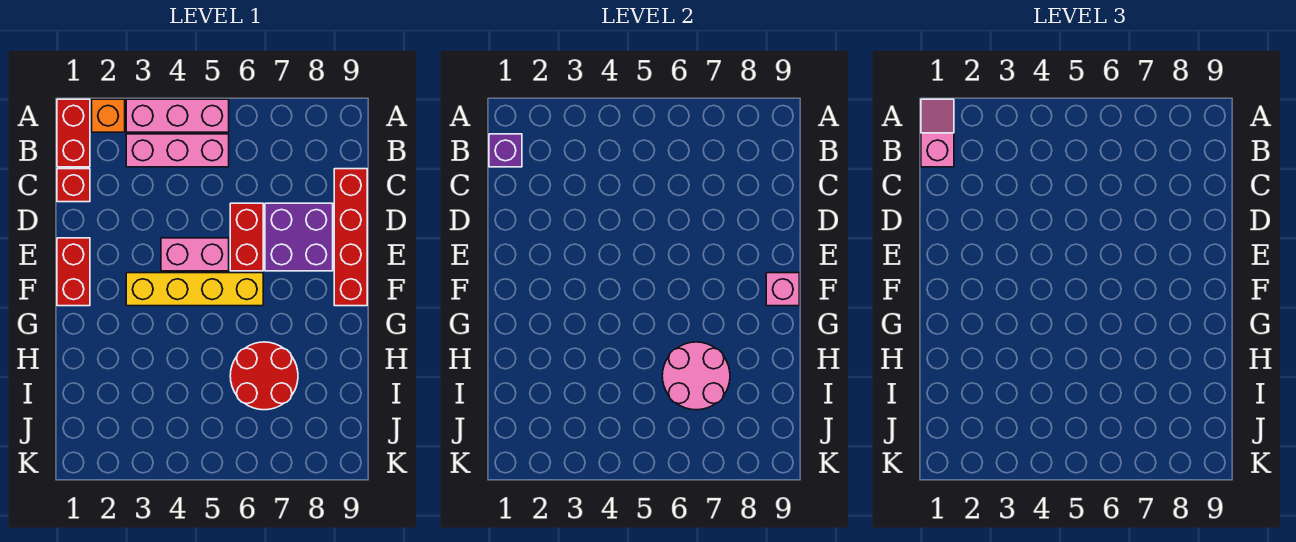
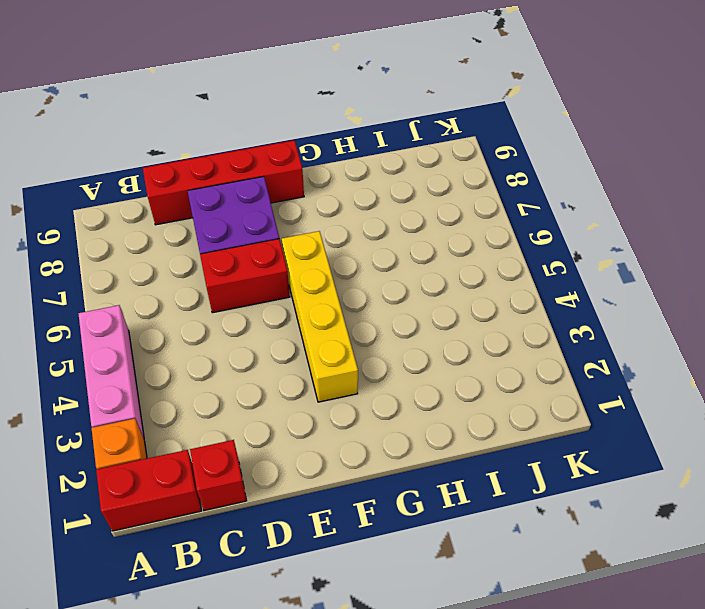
none -> pink 1x3 brick [126,134,229,167]
none -> red 1x2 brick [57,238,90,306]
none -> pink 1x2 brick [161,238,229,271]

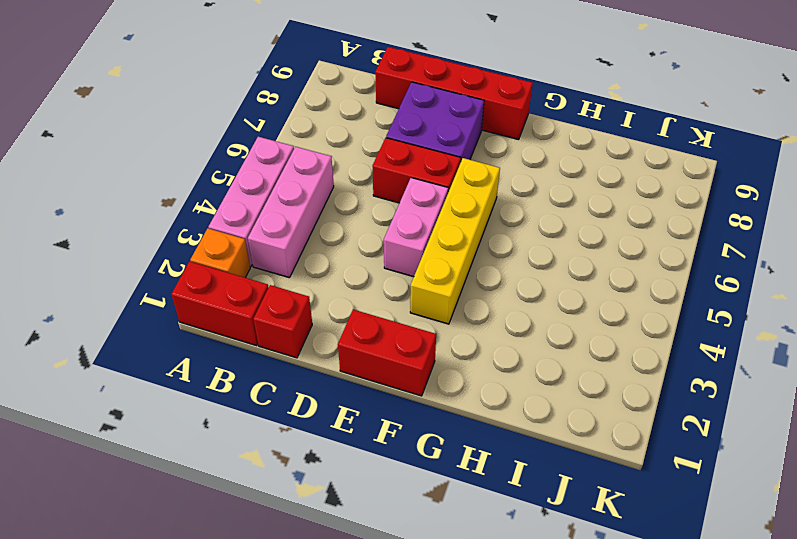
none -> red 2x2 round brick [230,342,298,410]
none -> purple 1x1 brick [489,134,522,167]
none -> pink 1x1 brick [766,273,799,306]

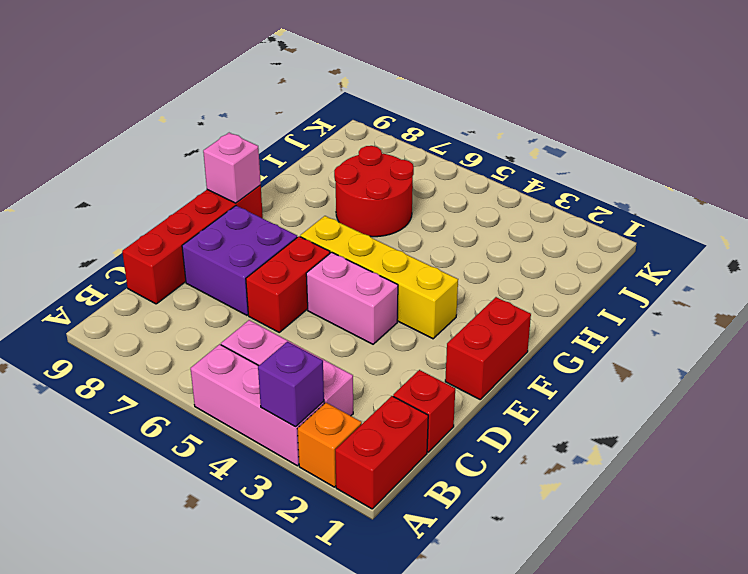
purple 1x1 brick [258,342,324,427] -> purple 1x1 brick moved to [489,134,522,167]
none -> pink 2x2 round brick [662,342,730,410]
none -> pink 1x2 slope [921,99,954,167]

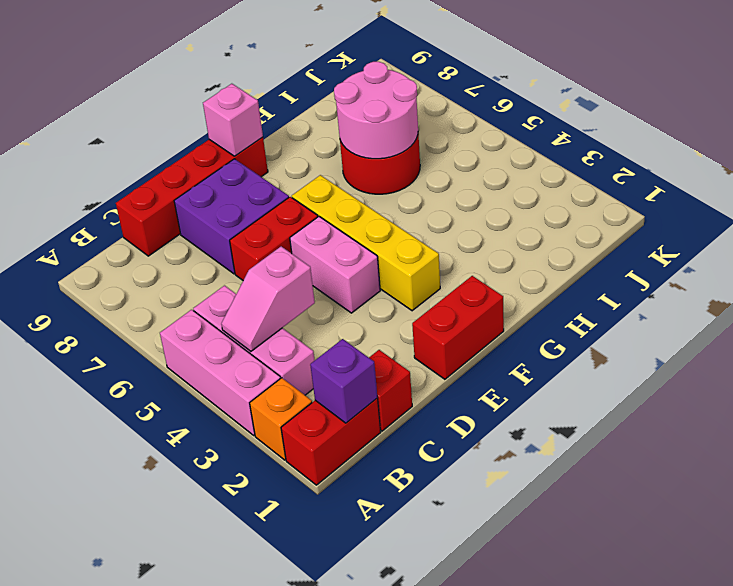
pink 1x2 slope [221,246,315,351] -> pink 1x2 slope moved to [921,99,954,167]

